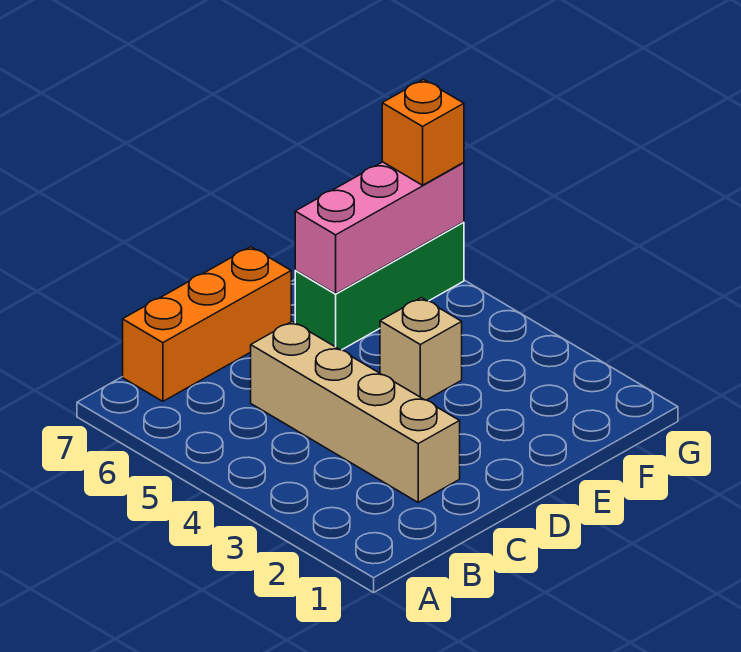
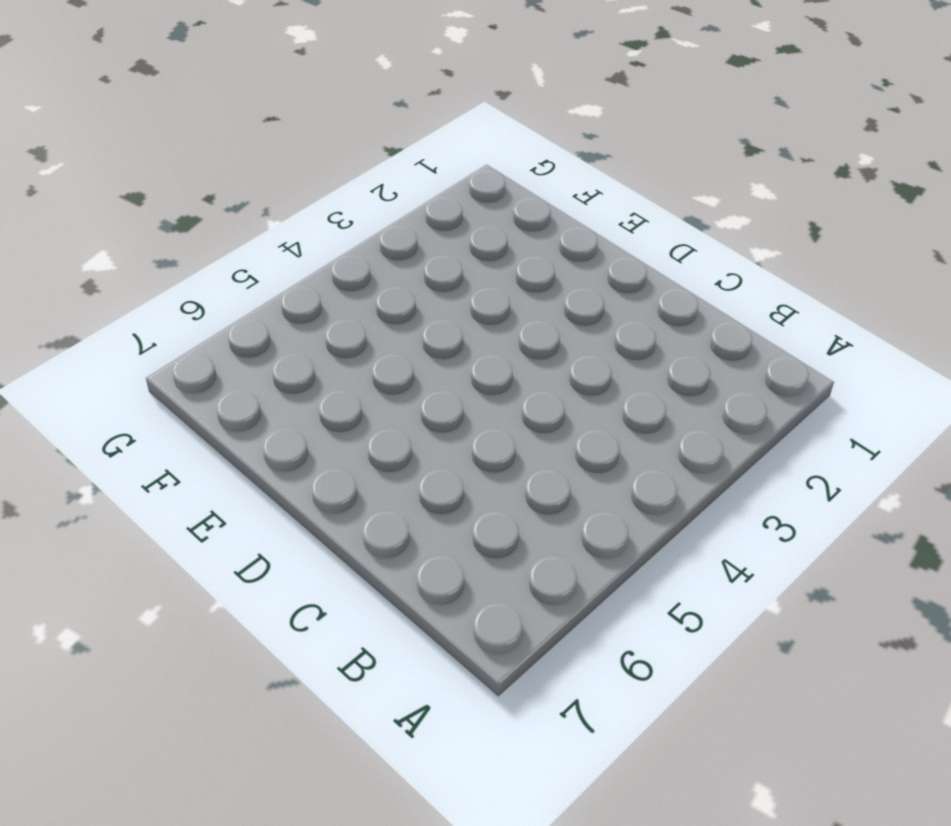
none -> orange 1x3 brick [123,247,291,401]
none -> tan 1x4 brick [251,322,460,502]

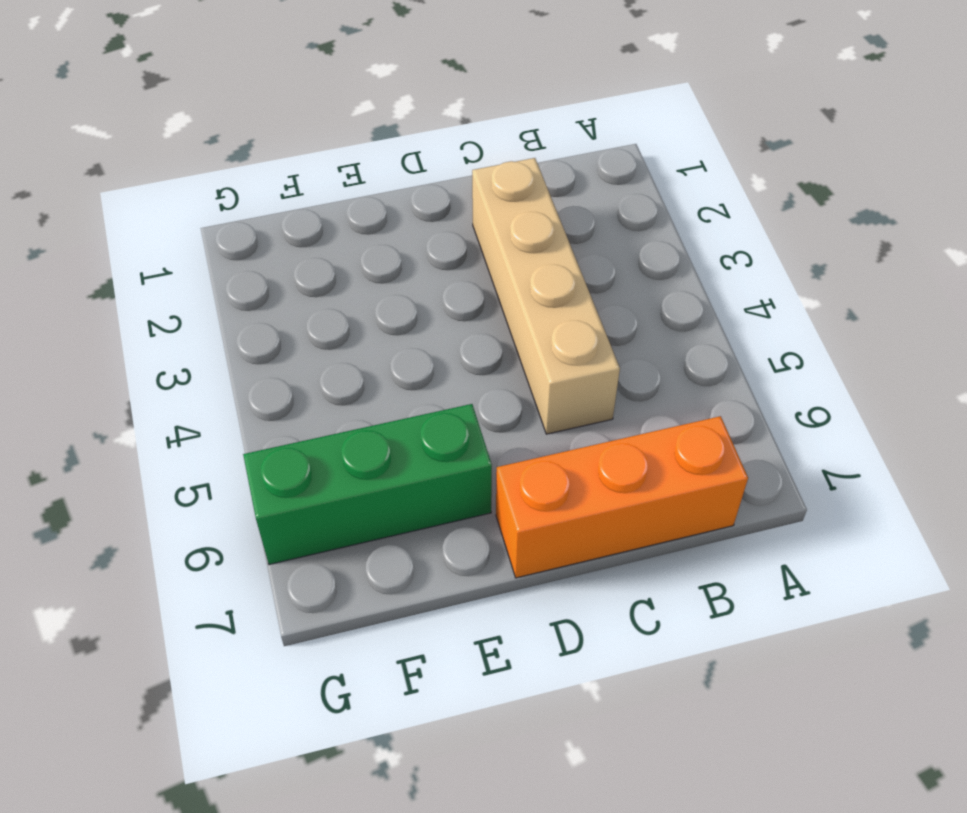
none -> tan 1x1 brick [380,298,462,400]
none -> pink 1x3 brick [295,162,464,294]

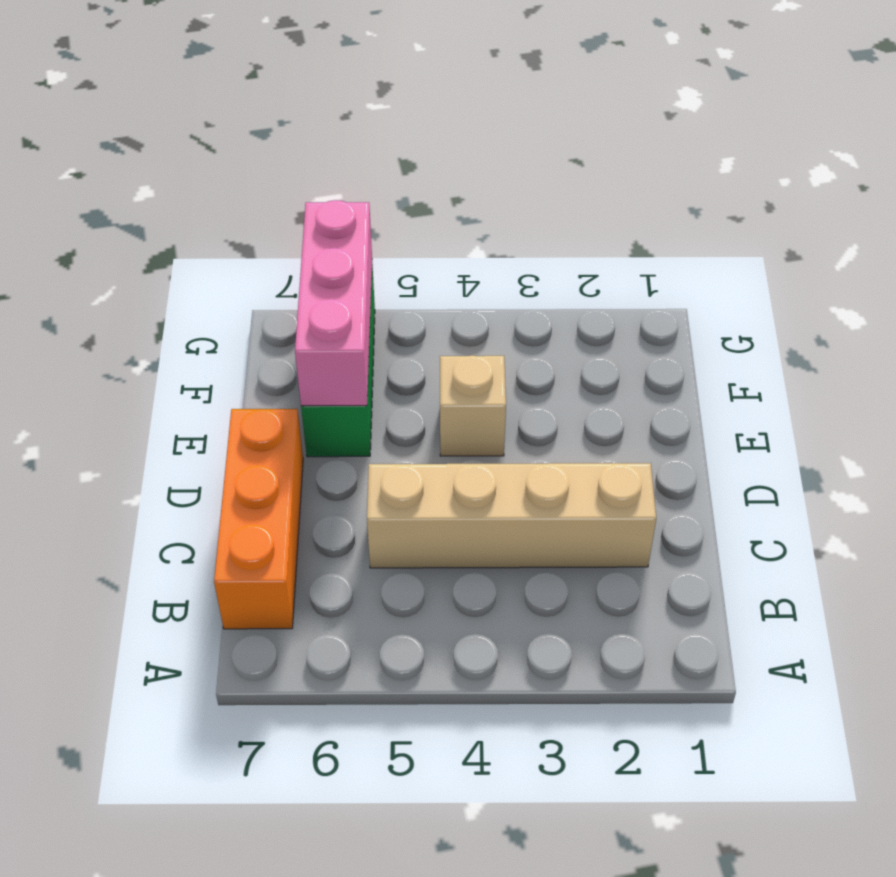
none -> orange 1x1 brick [382,80,464,185]

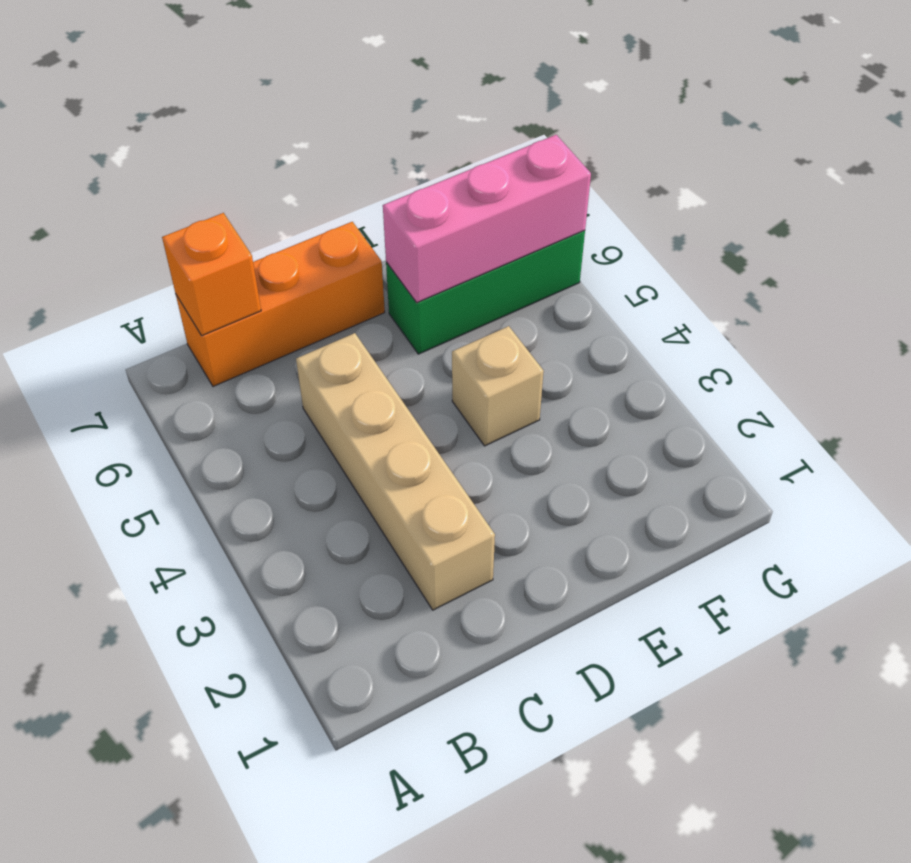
orange 1x1 brick [162,213,261,336] -> orange 1x1 brick moved to [382,80,464,185]

